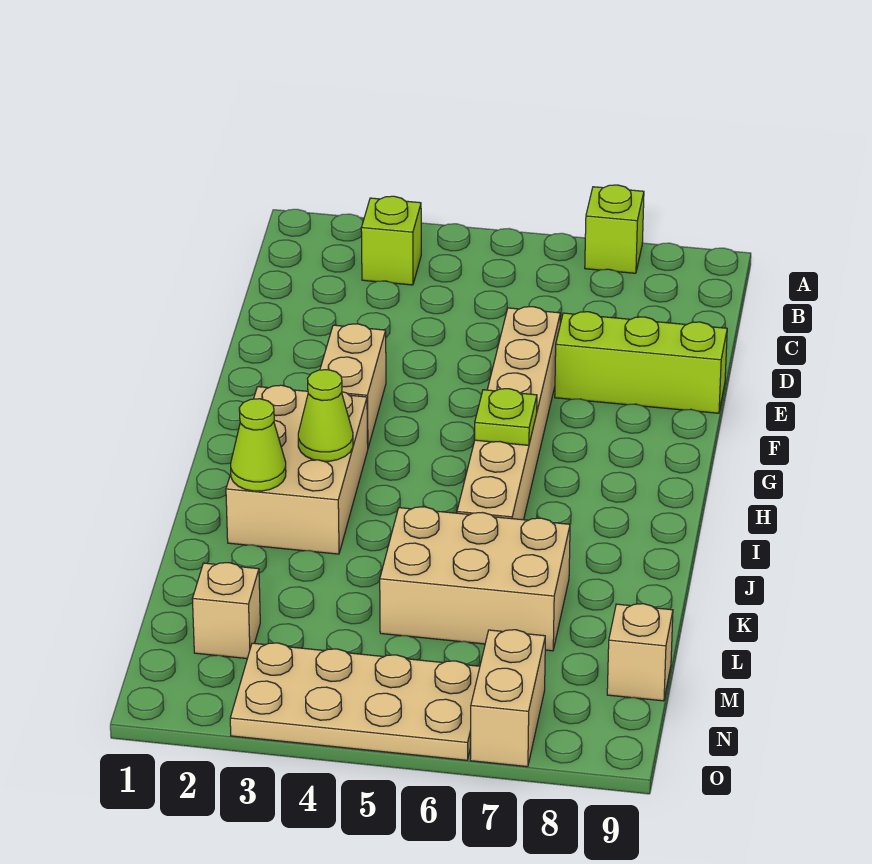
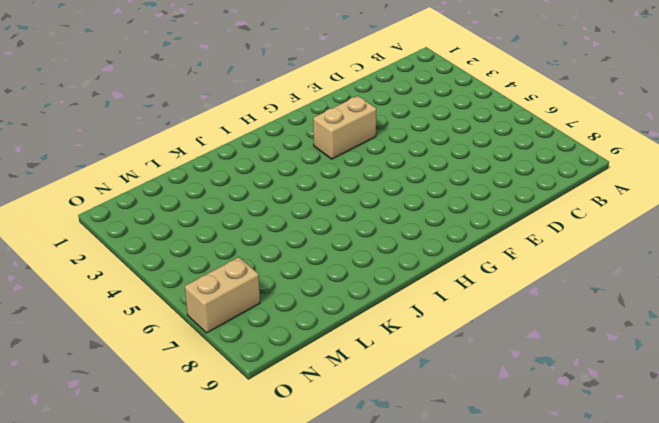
none -> lime 1x1 brick [585,185,644,273]
none -> lime 1x1 brick [361,196,421,285]
none -> tan 1x6 brick [457,307,560,520]

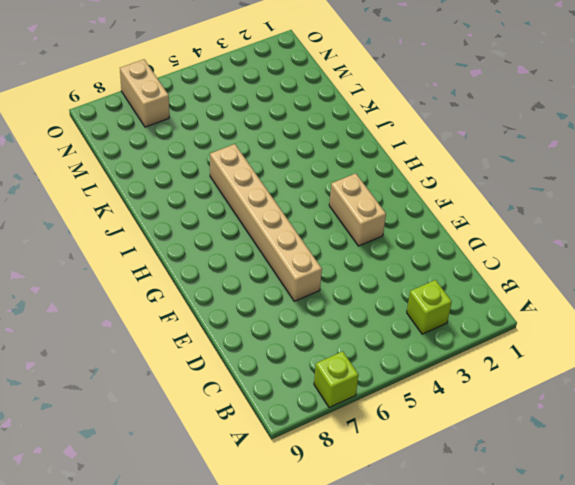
none -> lime 1x3 brick [555,312,727,413]
none -> tan 2x3 brick [226,385,368,554]
none -> tan 2x3 brick [380,507,570,651]

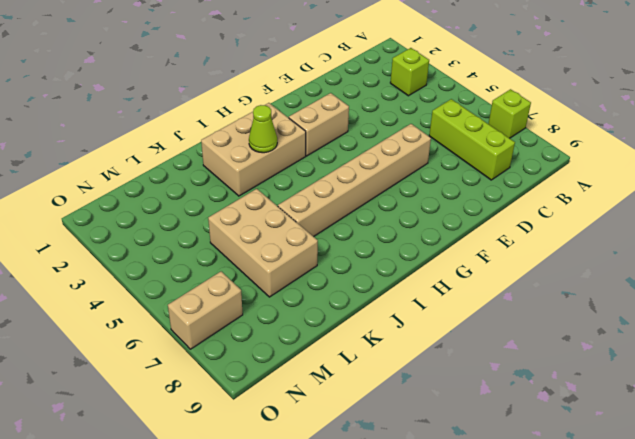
lime 1x3 brick [429,99,515,180] -> lime 1x3 brick moved to [555,312,727,413]
none -> tan 1x1 brick [192,563,260,659]
none -> tan 1x1 brick [607,604,673,701]
none -> tan 2x4 plate [230,643,480,760]

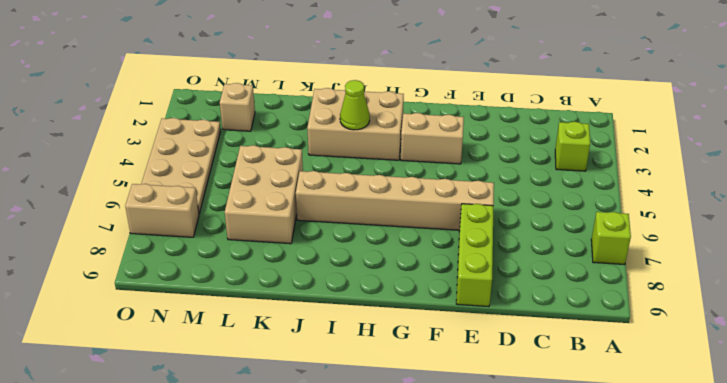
none -> tan 1x1 brick [607,604,673,701]
none -> lime 1x1 plate [475,389,537,445]
none -> lime 1x1 cone [231,399,286,491]

